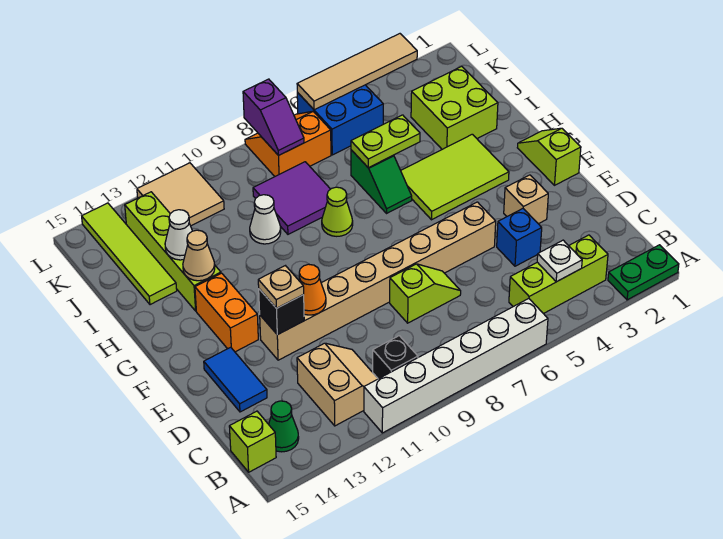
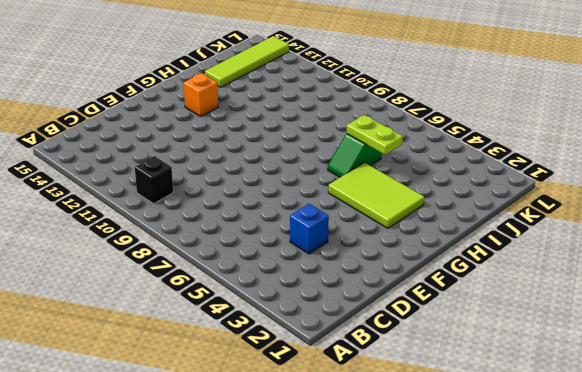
orange 1x1 brick [184,73,218,116] -> orange 1x2 brick [195,273,258,352]
none -> green 1x2 plate [608,245,679,300]
none -> white 1x6 brick [364,299,548,433]
none -> lime 1x3 brick [509,235,608,314]
none -> tan 2x2 slope [297,343,378,426]

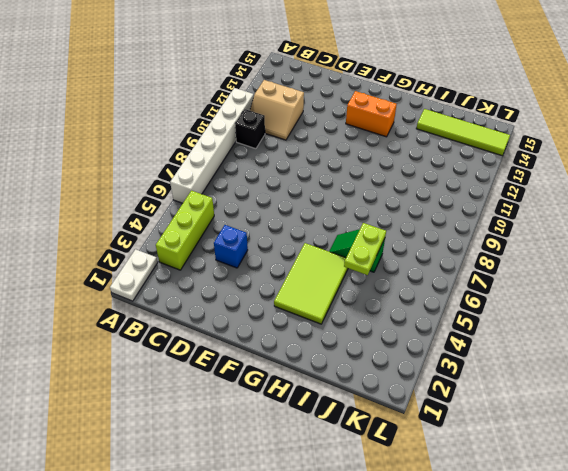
white 1x2 plate [110,249,158,301] -> green 1x2 plate [608,245,679,300]
none -> green 1x1 cone [269,401,299,452]
none -> lime 1x1 brick [229,411,276,472]
none -> lime 1x2 slope [390,264,461,323]
none -> blue 1x2 tile [204,347,267,412]

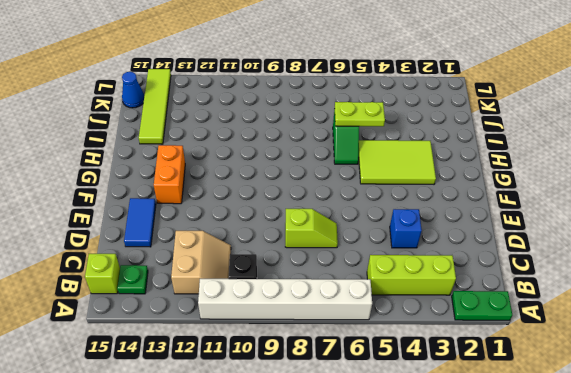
green 1x1 plate [117,265,148,294] -> green 1x1 cone [269,401,299,452]
blue 1x1 cone [122,72,144,108] -> none
none -> tan 1x1 brick [504,175,548,224]
none -> tan 1x8 brick [260,202,496,360]
none -> lime 1x2 slope [517,128,581,185]
none -> lime 1x1 cone [322,187,353,236]

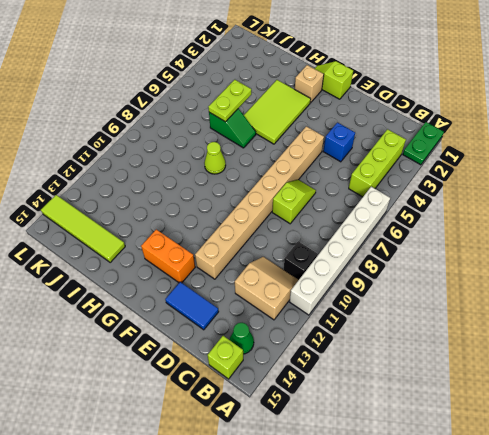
tan 1x1 brick [295,65,324,103] -> tan 1x1 brick moved to [504,175,548,224]
none -> lime 1x4 brick [125,192,221,311]
none -> lime 2x2 brick [411,66,498,149]
none -> purple 2x2 tile [253,162,330,234]
none -> white 1x1 cone [250,195,281,244]

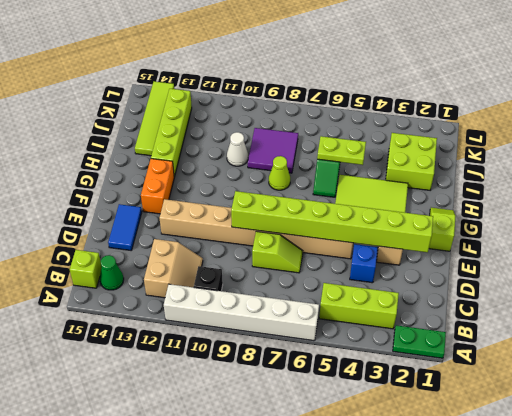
lime 1x8 brick [231,191,433,252] -> none
none -> blue 2x2 brick [297,85,383,155]
none -> orange 2x2 slope [245,111,331,176]
none -> tan 2x2 tile [137,163,224,226]
none -> white 1x1 plate [537,240,582,282]

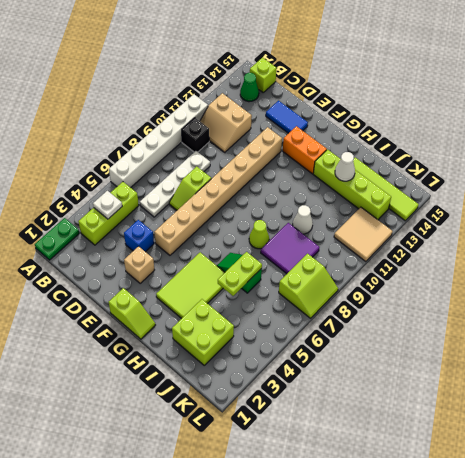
white 1x4 plate [140,151,210,217] -> none
lime 2x2 slope [279,254,338,318] -> orange 2x2 slope [245,111,331,176]
none -> blue 2x2 brick [297,85,383,155]
none -> orange 1x1 cone [299,264,326,315]
none -> black 1x1 brick [259,289,304,335]
none -> tan 1x1 cone [183,230,215,281]

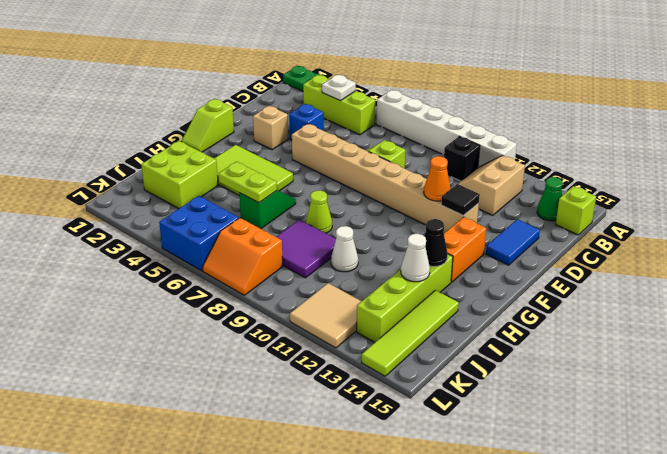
black 1x1 tile [441,184,480,216] -> black 1x1 brick [259,289,304,335]
black 1x1 cone [424,219,448,267] -> tan 1x1 cone [183,230,215,281]
none -> purple 1x2 slope [243,79,304,155]
none -> tan 1x4 tile [297,34,417,110]
none -> tan 1x1 plate [258,266,304,308]

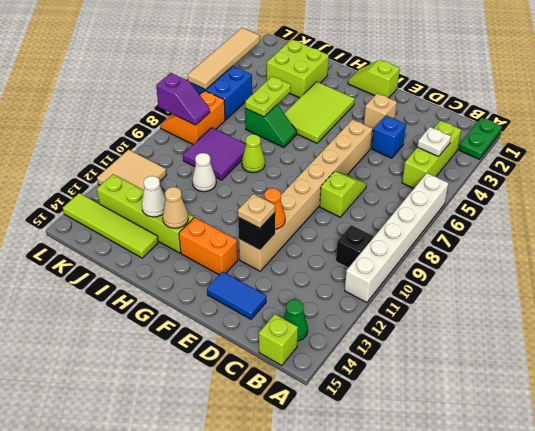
none -> tan 2x2 slope [297,343,378,426]

